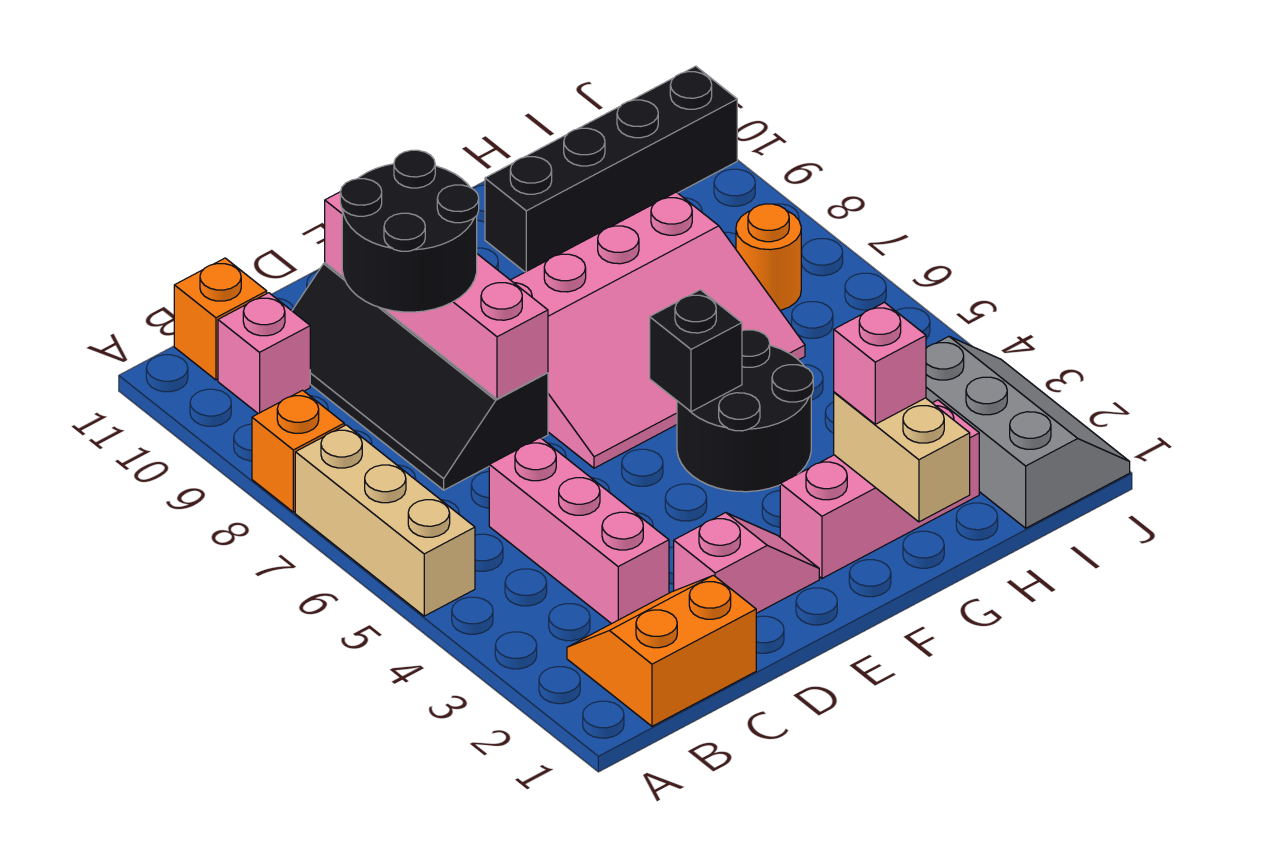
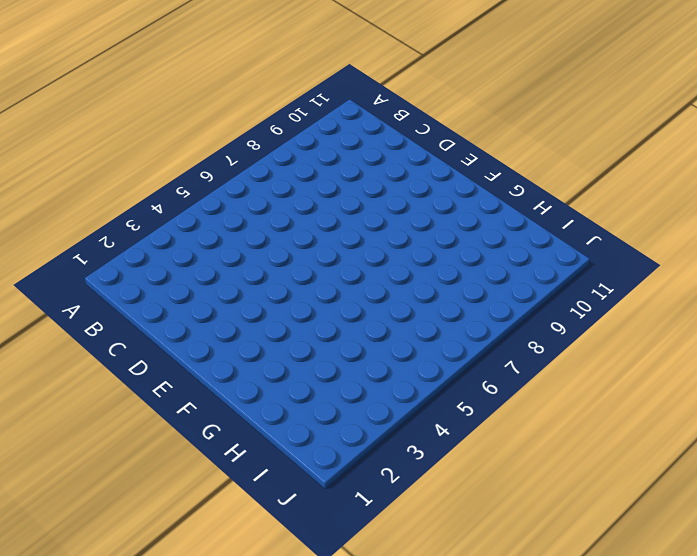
none -> tan 1x3 brick [295,425,475,616]
none -> orange 1x1 brick [252,390,344,512]
none -> orange 2x2 slope [567,575,756,726]

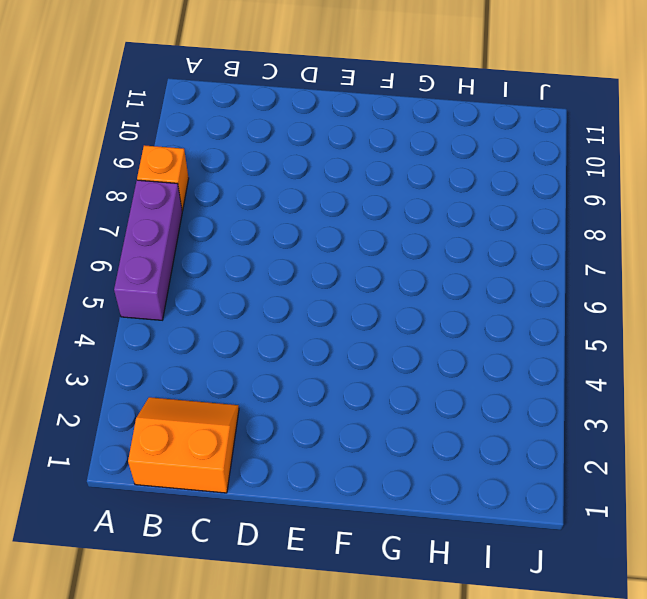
purple 1x3 brick [114,180,182,320] -> tan 1x3 brick [295,425,475,616]
none -> pink 1x1 brick [218,293,310,414]
none -> orange 1x1 brick [174,258,267,380]
none -> pink 1x3 brick [489,438,669,624]

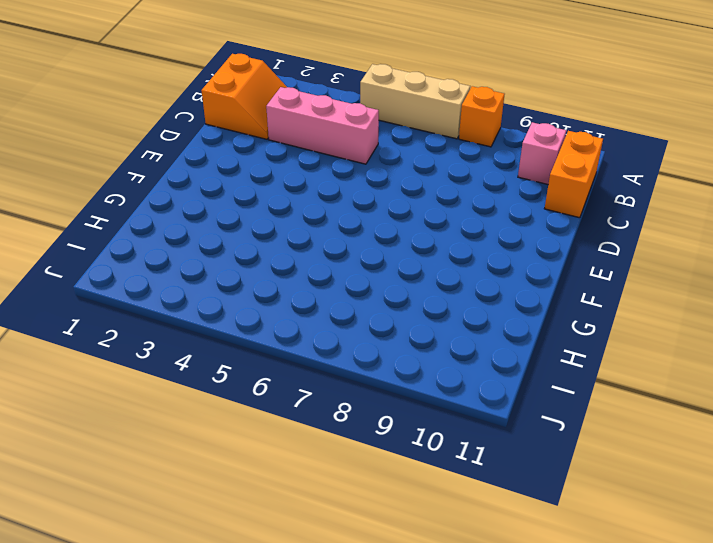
orange 1x2 brick [544,131,603,218] -> orange 1x1 brick [174,258,267,380]
none -> black 2x4 slope [292,263,548,490]
none -> pink 1x2 slope [674,513,819,613]
none -> pink 3x4 slope [511,192,805,468]

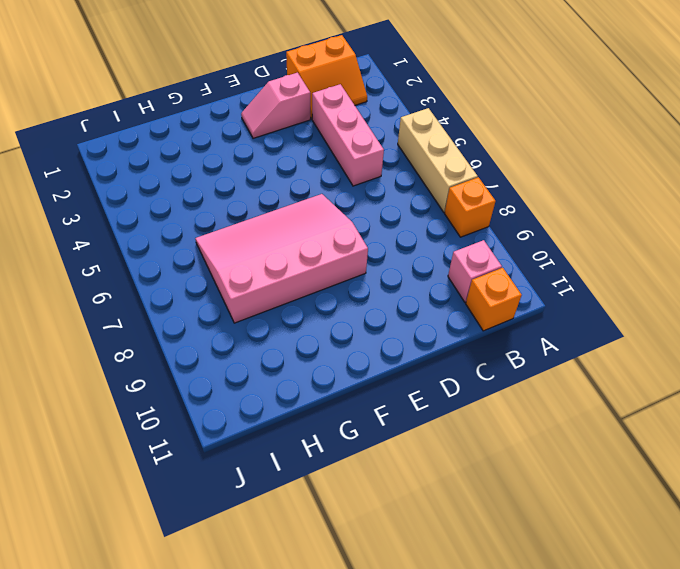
none -> black 2x4 slope [292,263,548,490]
none -> pink 1x3 brick [780,400,979,578]
none -> black 2x2 round brick [677,330,813,492]

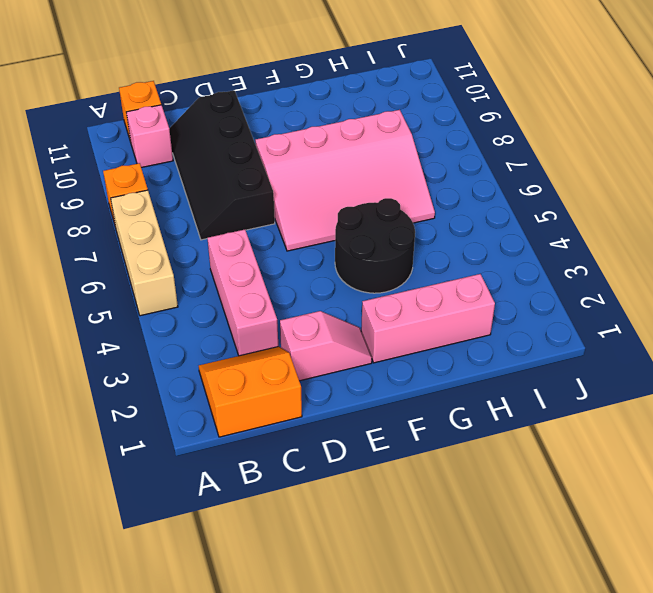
none -> black 1x4 brick [485,66,737,272]
none -> grey 2x3 slope [926,337,1130,528]
none -> orange 1x1 round brick [736,204,801,310]

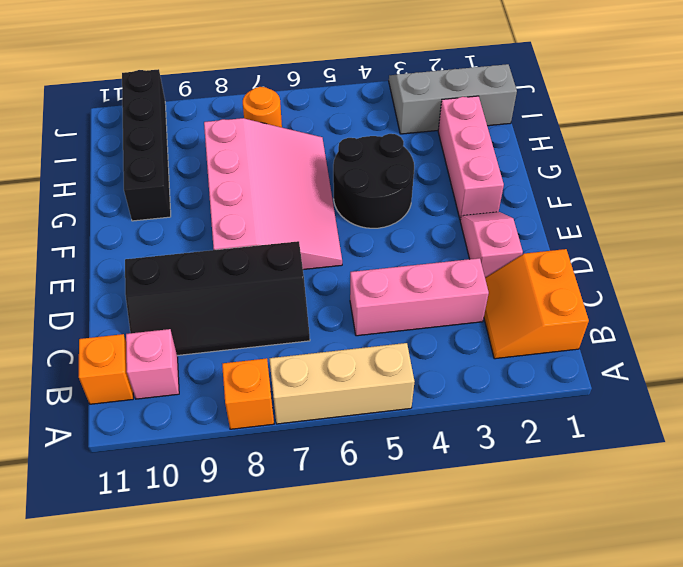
none -> pink 1x4 brick [325,192,548,399]
none -> black 1x1 brick [650,290,742,412]
none -> tan 1x2 brick [834,392,970,522]

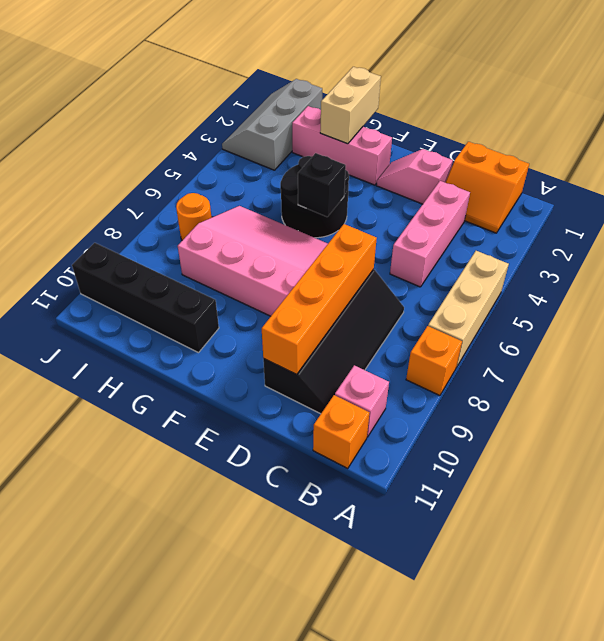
orange 1x4 brick [262,224,377,375] -> pink 1x4 brick [325,192,548,399]
none -> black 2x2 round brick [340,150,479,312]
none -> pink 1x1 brick [834,302,926,424]

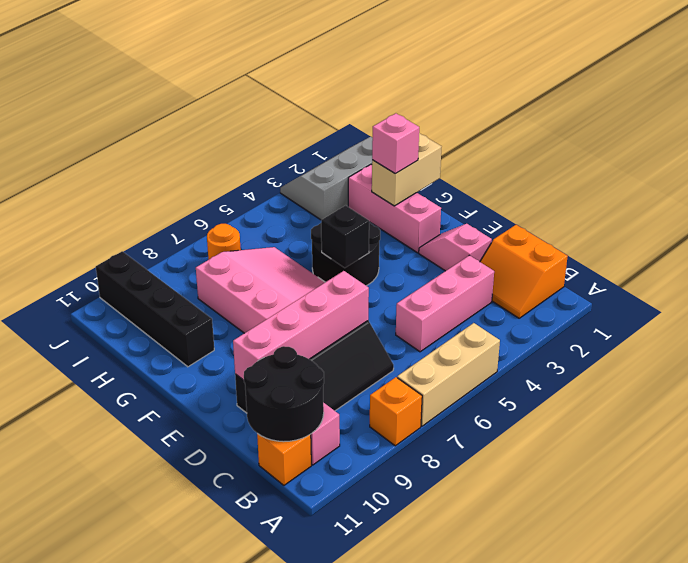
black 2x2 round brick [244,346,324,442] -> black 2x2 round brick moved to [340,150,479,312]

